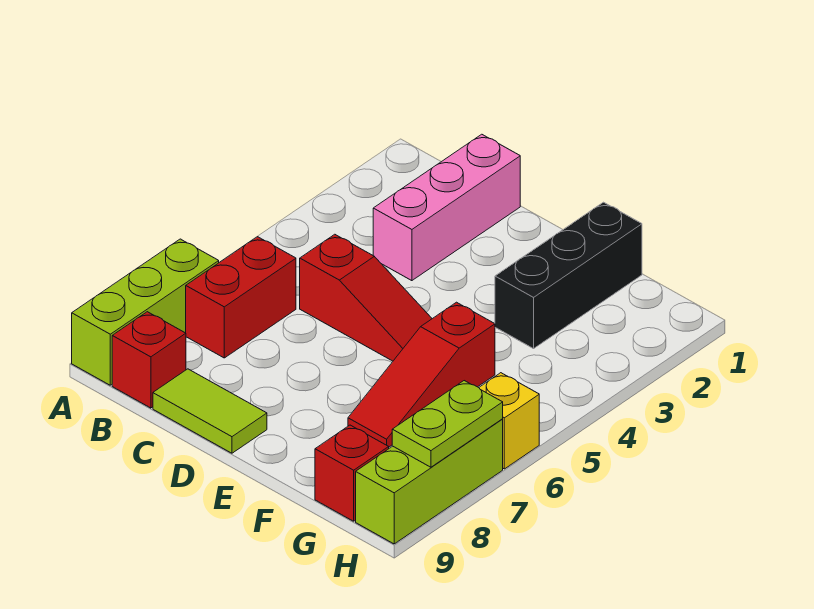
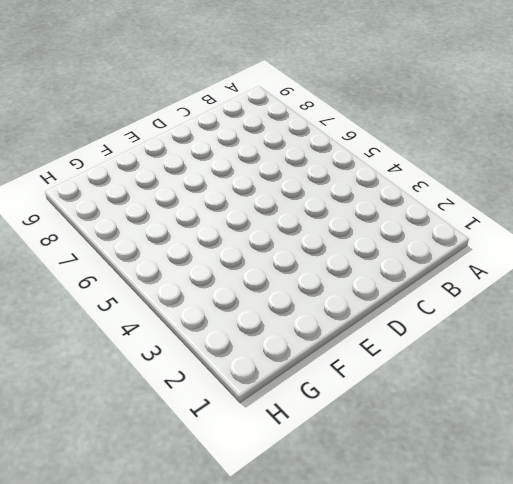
none -> lime 1x3 brick [72,239,219,385]
none -> red 1x2 brick [186,237,296,358]
none -> red 1x1 brick [112,312,186,408]

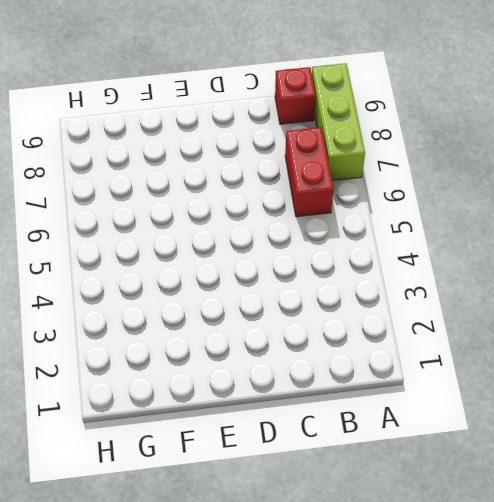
none -> pink 1x3 brick [373,134,520,281]
none -> red 1x3 slope [300,234,432,361]
none -> lime 1x2 tile [153,369,267,453]

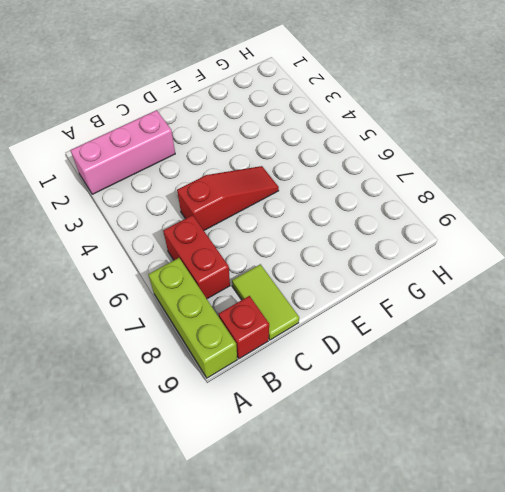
pink 1x3 brick [70,110,175,194] -> pink 1x3 brick turned to [373,134,520,281]
lime 1x2 tile [232,264,299,340] -> lime 1x2 tile turned to [153,369,267,453]
none -> black 1x3 brick [495,202,642,349]
none -> red 1x3 slope [348,302,495,447]
none -> red 1x1 brick [315,425,389,521]

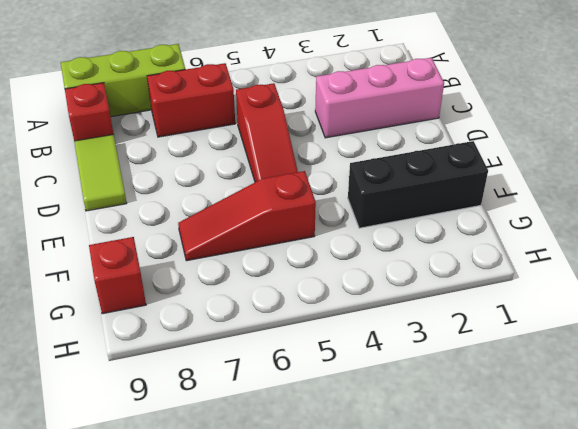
none -> yellow 1x1 brick [479,373,539,469]
none -> lime 1x3 brick [356,419,503,544]
none -> lime 1x2 plate [392,381,503,467]

